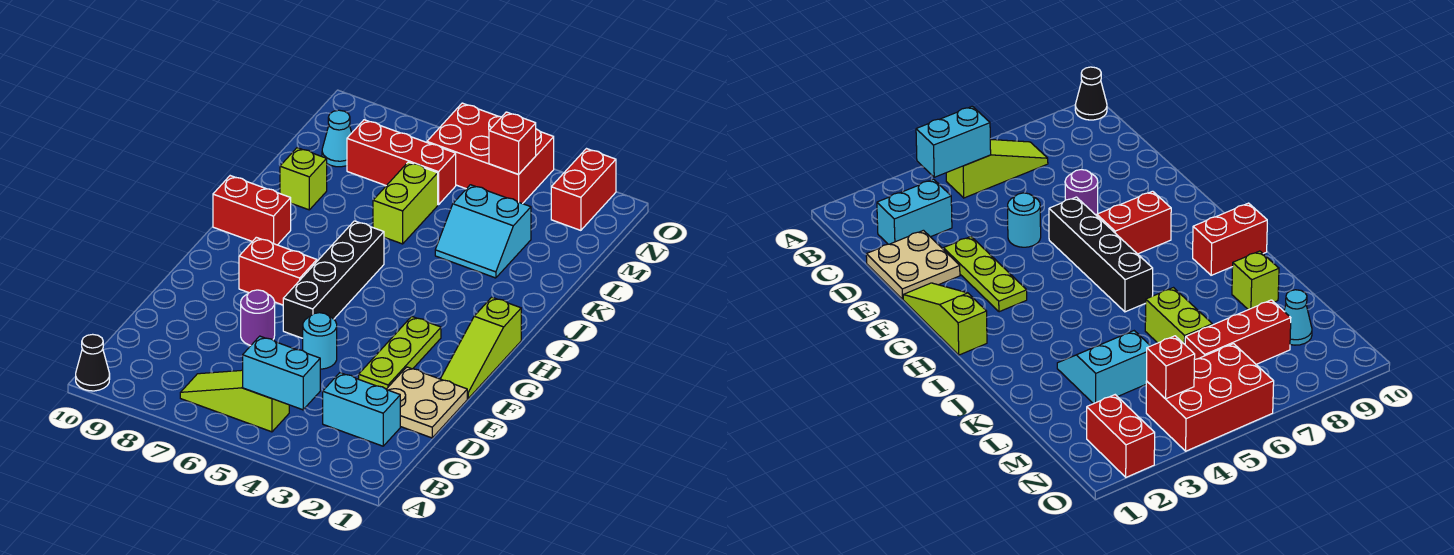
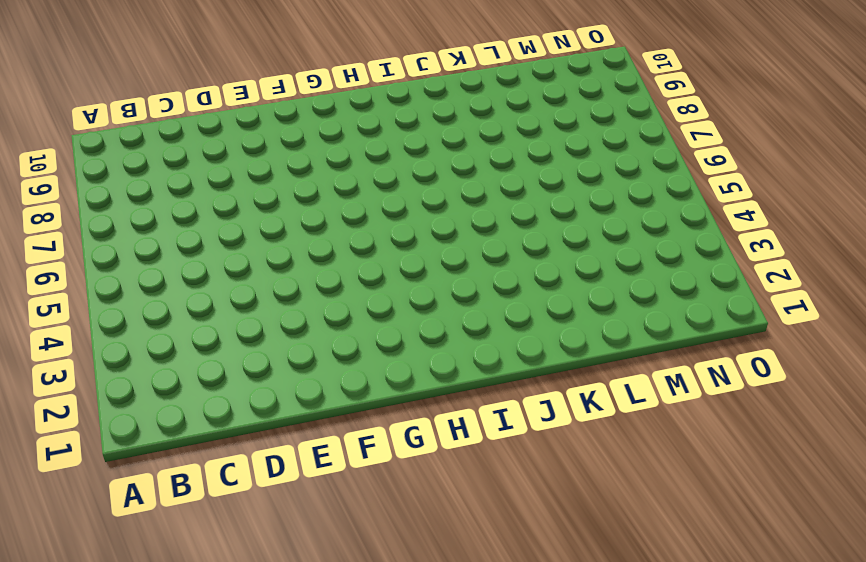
none -> black 1x1 cone [76,334,110,391]
none -> lime 1x3 slope [180,370,289,432]
none -> cyan 1x2 brick [323,373,400,446]

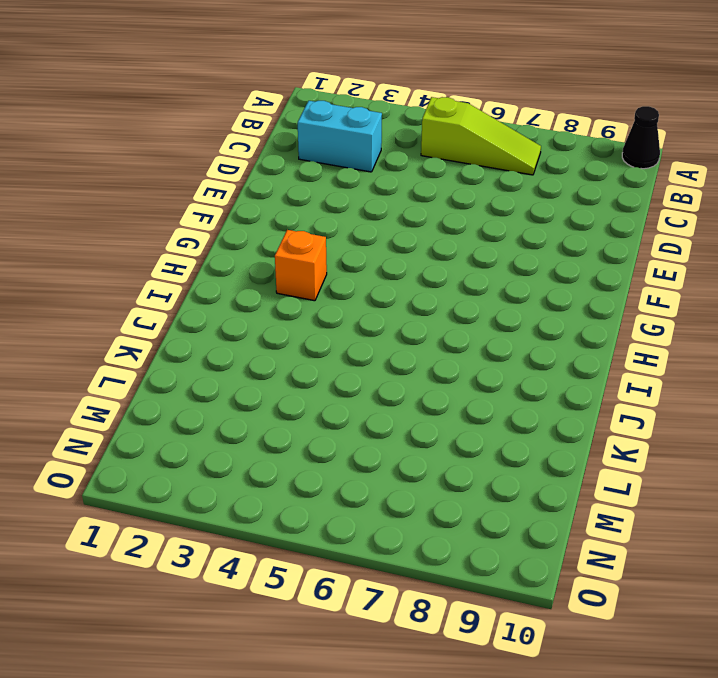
orange 1x1 brick [275,230,327,301] -> none
none -> tan 2x2 plate [386,367,467,438]
none -> lime 1x3 plate [359,316,441,389]
none -> cyan 1x1 round brick [303,313,337,369]

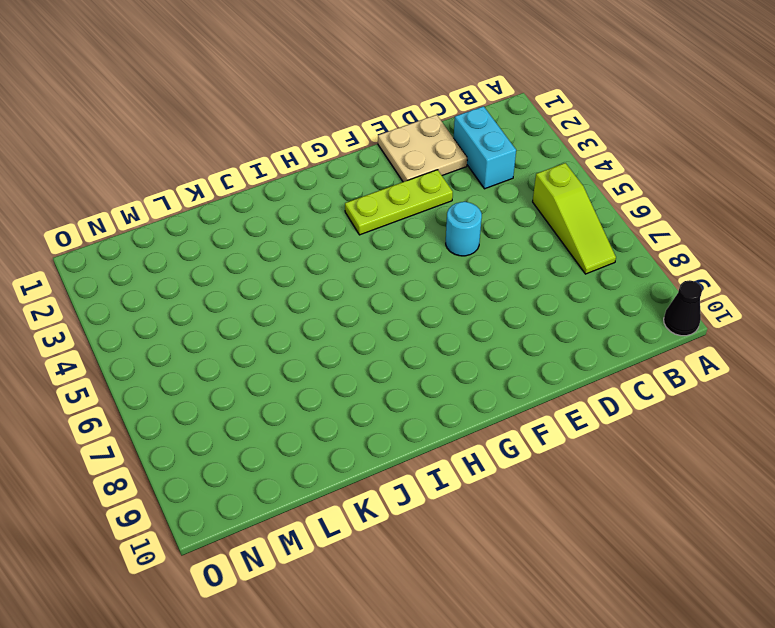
none -> purple 1x1 round brick [241,290,275,345]
none -> lime 1x3 slope [441,297,521,399]
none -> black 1x4 brick [283,221,384,338]

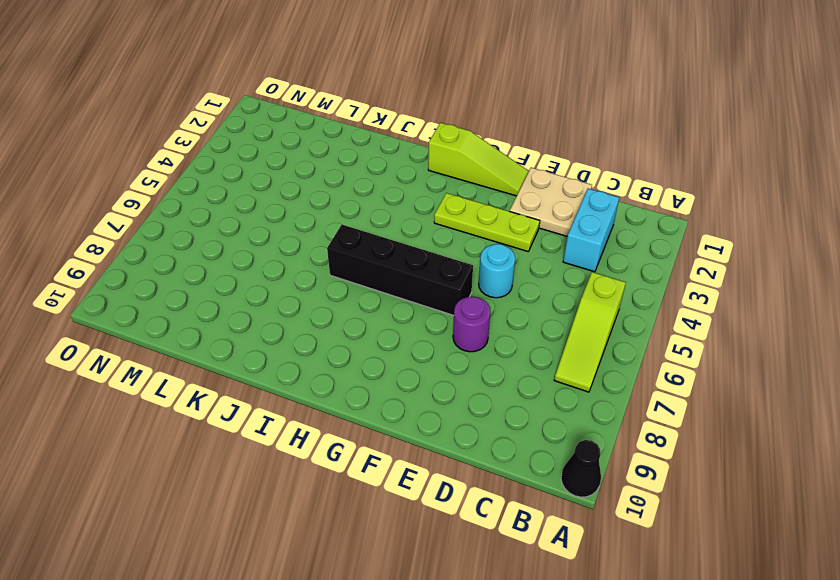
none -> red 1x2 brick [239,237,317,305]
none -> red 1x2 brick [213,176,291,245]
none -> cyan 2x2 slope [435,185,531,278]

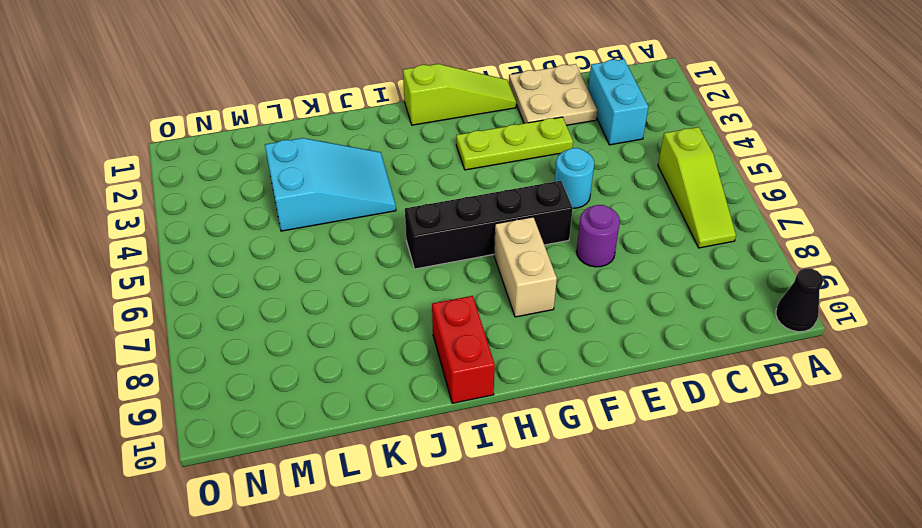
tan 1x2 brick [494,217,557,317] -> red 1x2 brick [239,237,317,305]
cyan 2x3 slope [265,138,396,231] -> cyan 2x2 slope [435,185,531,278]
none -> lime 1x2 brick [373,162,438,244]
none -> lime 1x1 brick [280,148,327,210]
none -> red 1x3 brick [347,120,456,205]

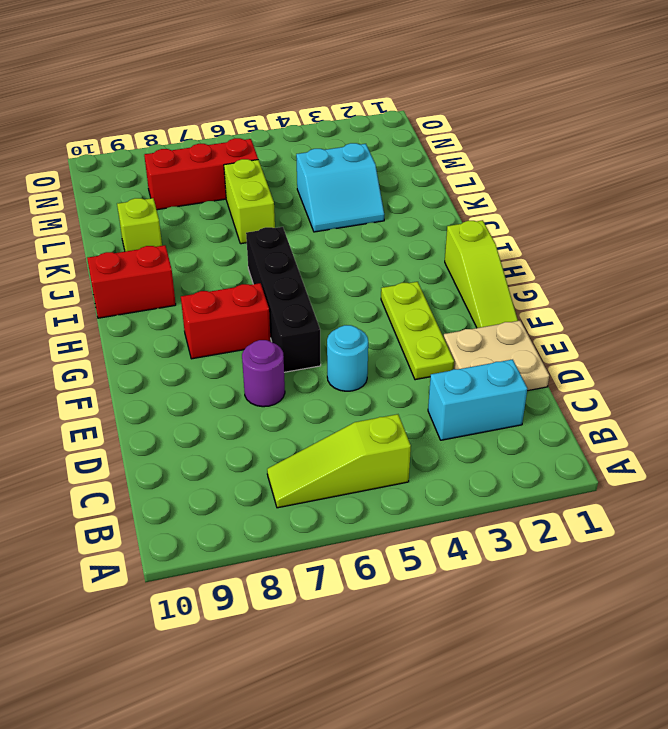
none -> black 1x1 cone [76,334,110,391]
none -> cyan 1x1 cone [322,110,352,167]
none -> red 1x2 brick [551,149,616,230]

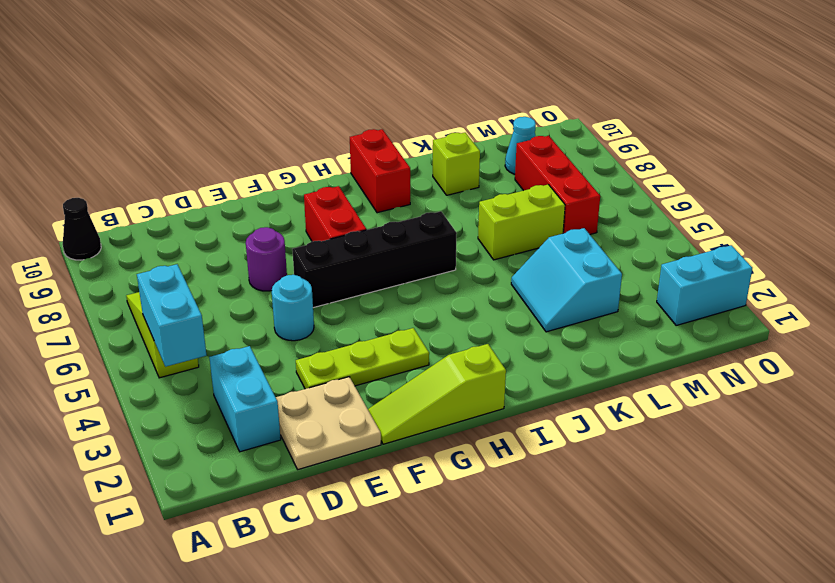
cyan 1x2 brick [657,245,752,325] -> red 1x2 brick [551,149,616,230]
none -> red 2x3 brick [427,103,554,204]
none -> red 1x1 brick [489,112,536,174]

